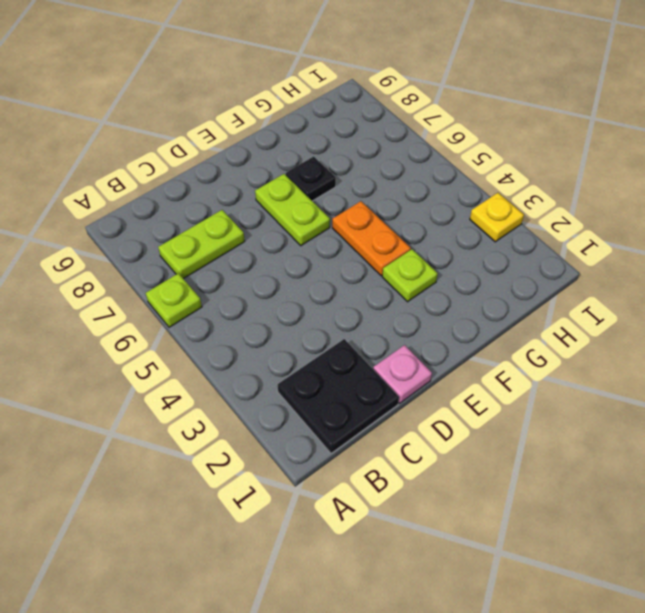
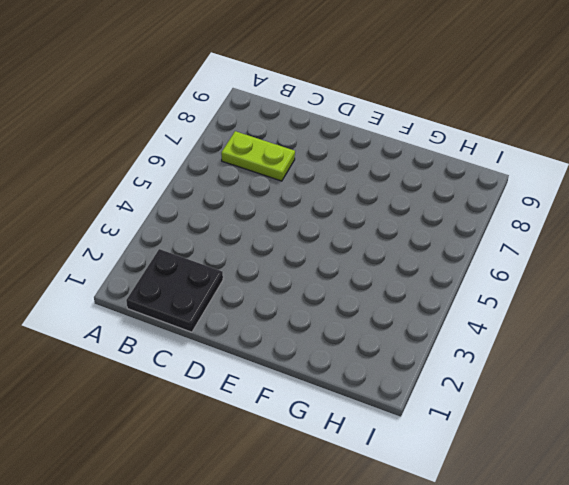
none -> lime 1x1 plate [146,273,202,327]
none -> pink 1x1 plate [373,345,432,403]

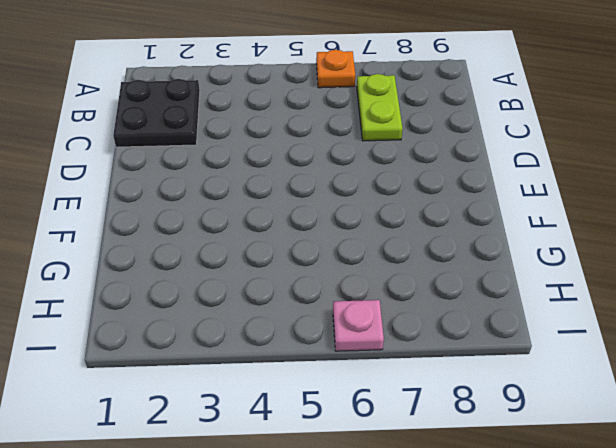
orange 1x1 plate [316,50,355,88] -> lime 1x1 plate [146,273,202,327]
pink 1x1 plate [333,300,384,351] -> pink 1x1 plate moved to [373,345,432,403]
none -> lime 1x2 plate [255,174,330,246]
none -> lime 1x1 plate [382,249,438,302]

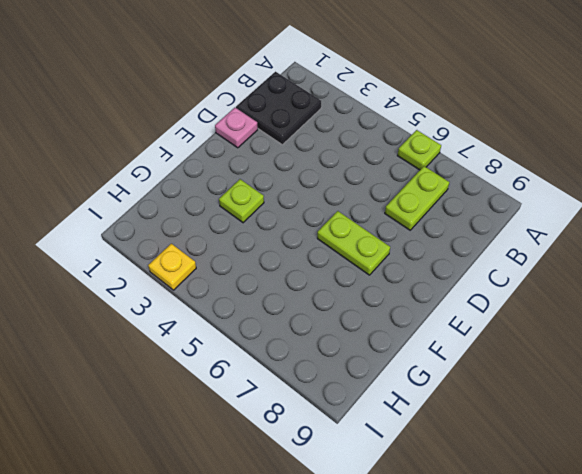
none -> orange 1x2 plate [332,201,411,276]
none -> black 1x1 plate [286,156,336,201]

